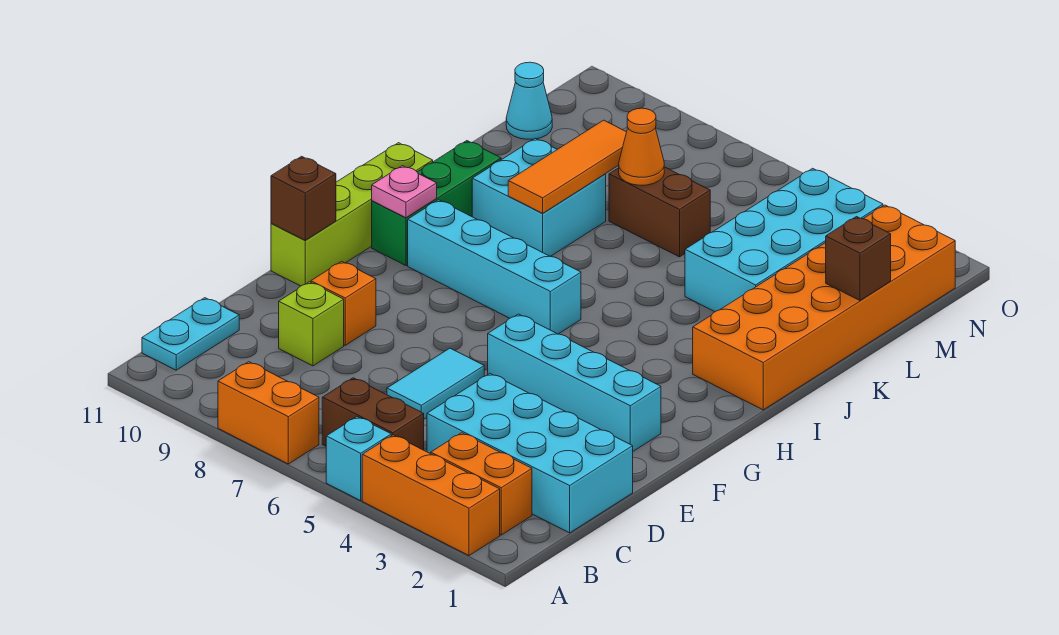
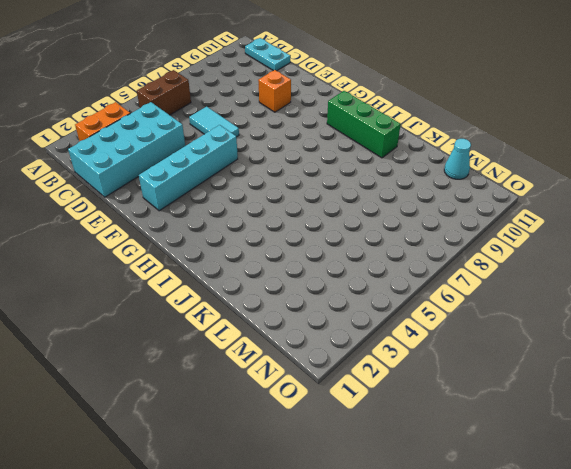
none -> orange 1x3 brick [362,435,500,555]
none -> cyan 1x1 brick [326,417,391,501]
none -> orange 1x2 brick [218,362,319,464]

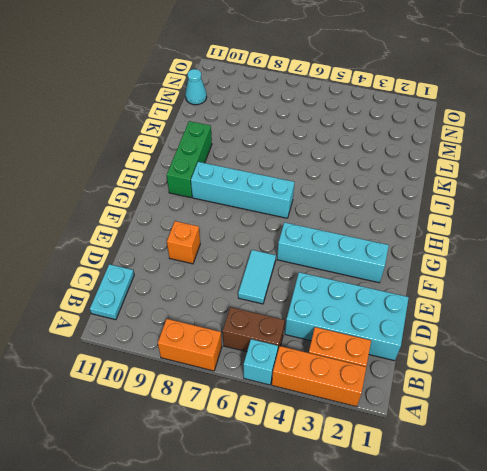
none -> lime 1x1 brick [279,282,344,366]
none -> lime 1x4 brick [271,143,433,286]
none -> orange 2x6 brick [693,205,955,410]

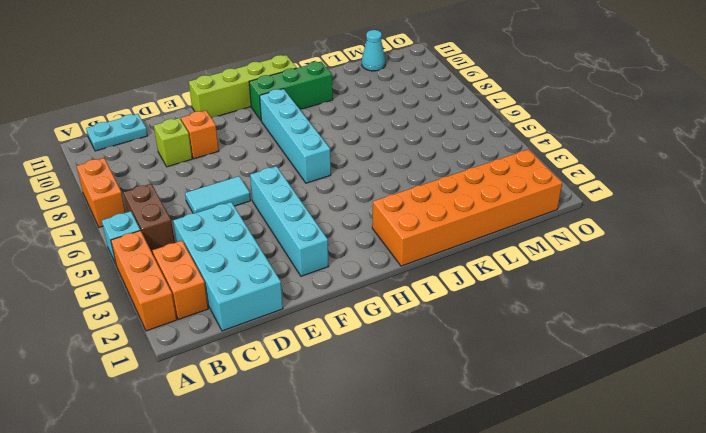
none -> cyan 2x2 brick [472,138,606,256]
none -> cyan 2x4 brick [685,168,883,312]
none -> brown 1x2 brick [609,167,710,257]

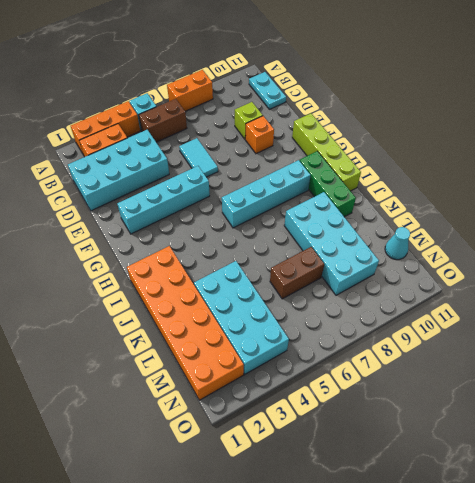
cyan 2x4 brick [284,192,379,295] -> cyan 2x2 brick [472,138,606,256]
none -> brown 1x1 brick [271,156,336,240]
none -> pink 1x1 plate [372,166,437,218]
none -> orange 1x3 tile [508,120,626,213]

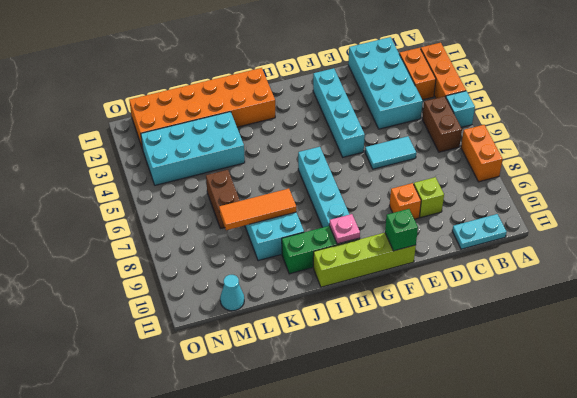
green 1x1 brick [385,209,418,251] -> brown 1x1 brick [271,156,336,240]
none -> brown 1x1 brick [826,217,891,300]
none -> orange 1x1 cone [619,108,664,185]

